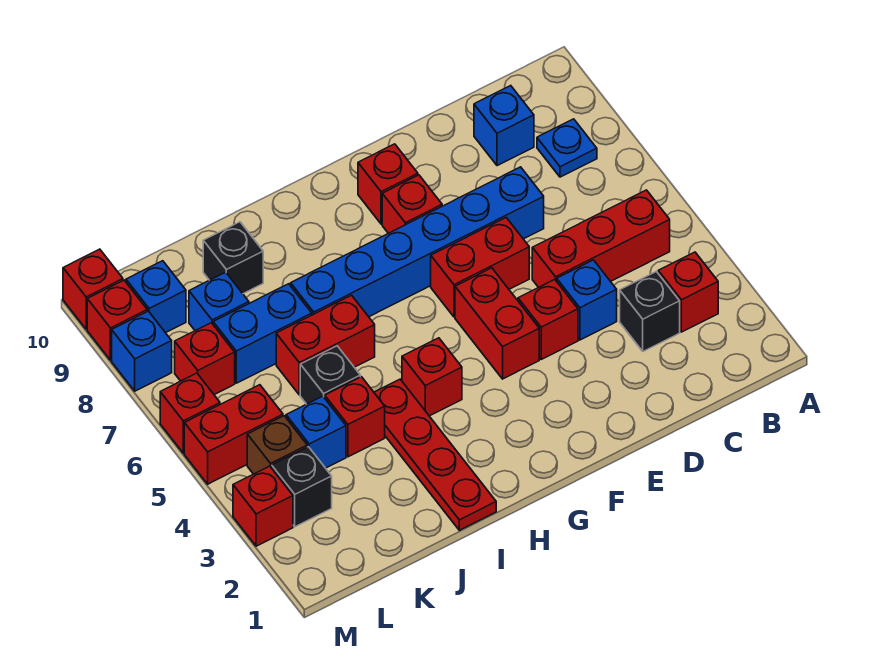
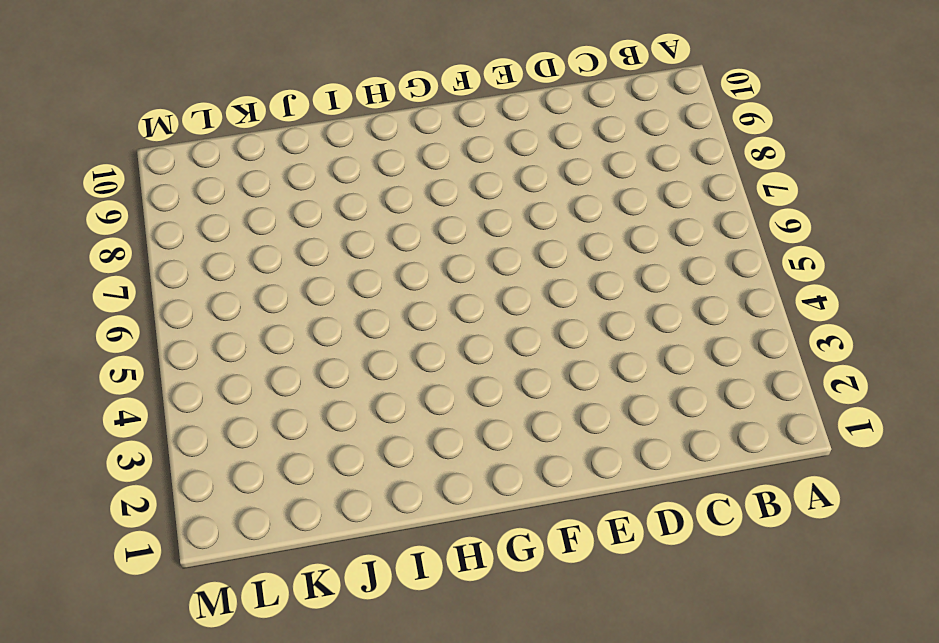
none -> red 1x1 brick [658,252,718,332]
none -> red 1x3 brick [532,190,670,287]
none -> blue 1x1 plate [537,119,597,177]
none -> black 1x1 brick [620,271,680,351]

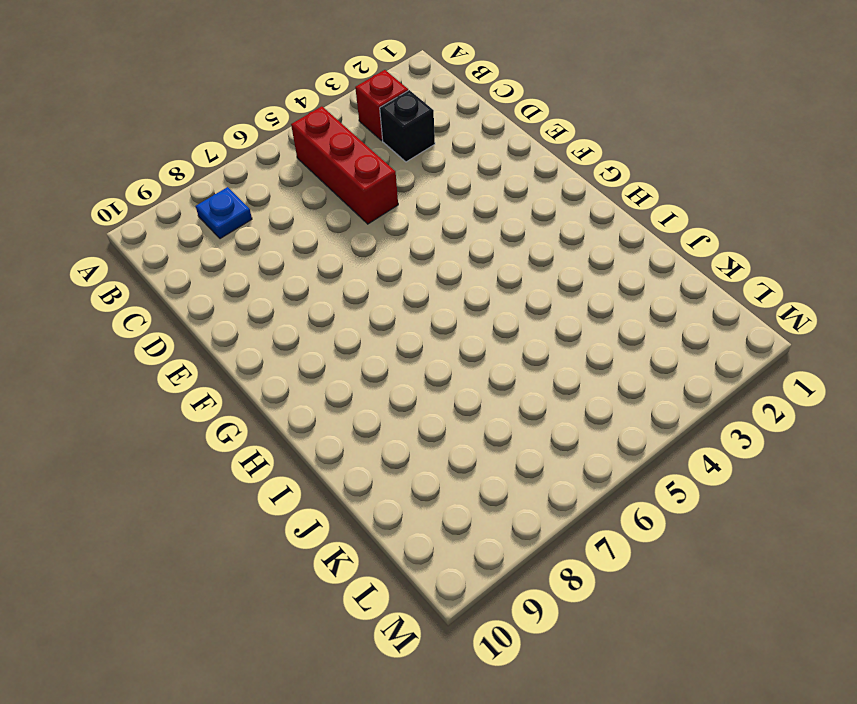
none -> blue 1x1 brick [474,86,534,166]
none -> blue 1x1 brick [557,260,617,340]
none -> blue 1x6 brick [291,167,544,317]
none -> red 1x1 brick [518,279,578,359]

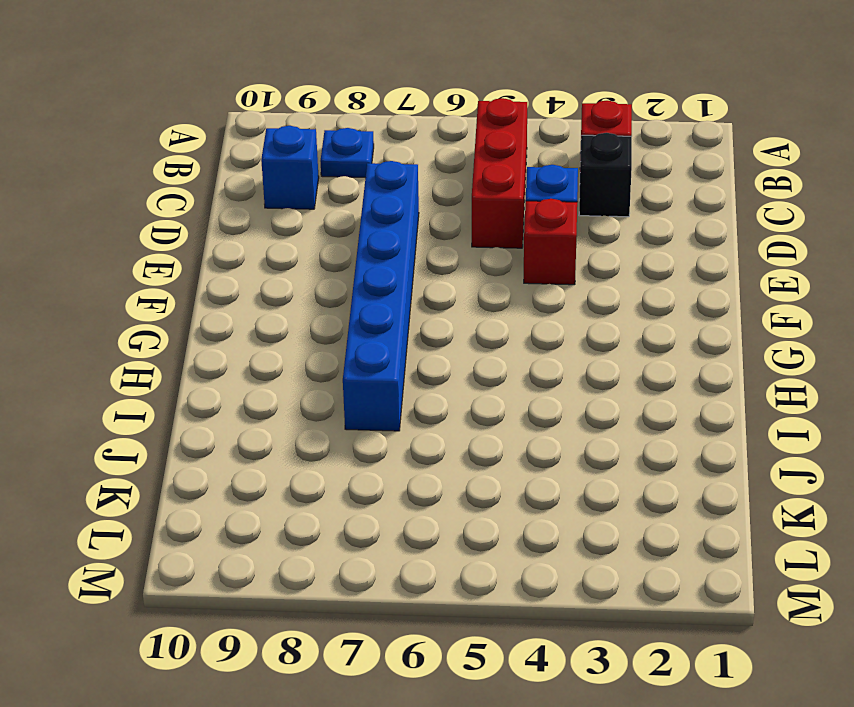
none -> red 1x2 brick [431,218,529,317]
none -> red 1x2 brick [455,268,539,379]
none -> red 1x1 brick [382,175,442,233]
none -> red 1x1 brick [358,144,418,224]

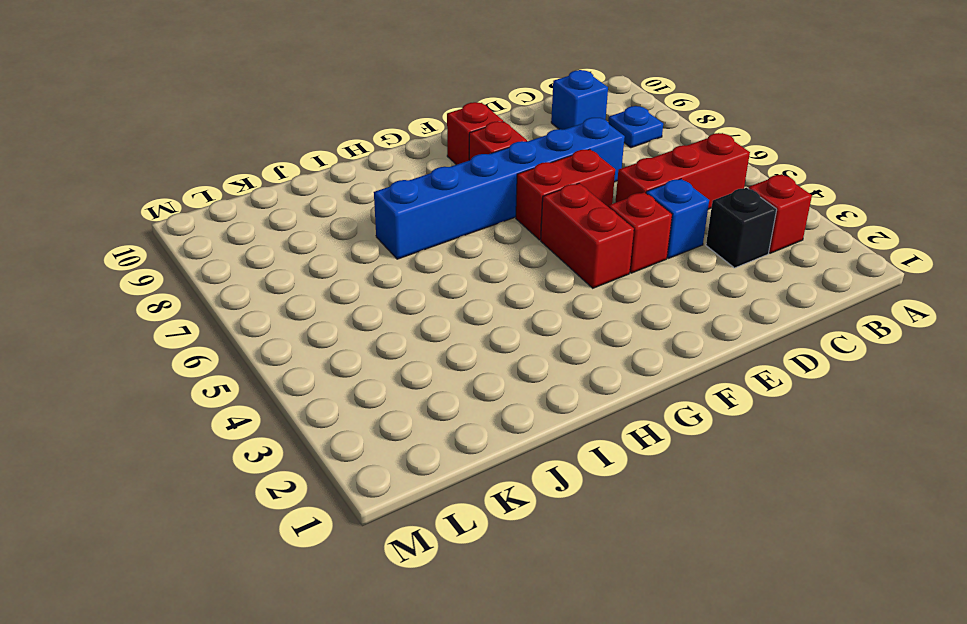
none -> red 1x1 brick [402,338,462,416]
none -> red 1x4 plate [374,379,496,530]
none -> red 1x2 brick [276,295,375,395]
none -> red 1x1 brick [325,377,385,457]

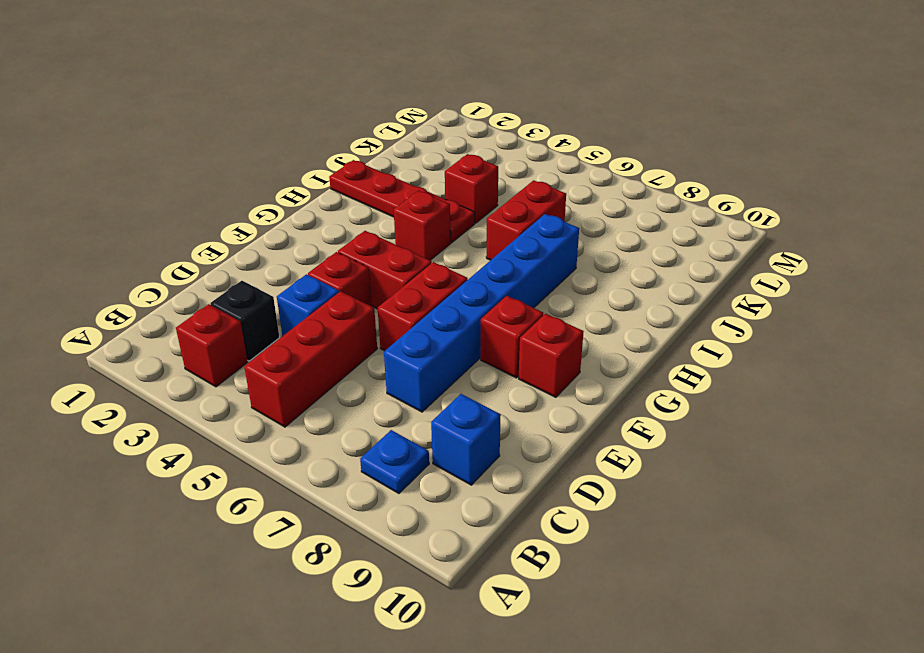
none -> black 1x1 brick [300,346,360,404]
none -> blue 1x2 brick [213,284,312,383]
none -> black 1x1 brick [203,222,263,294]
none -> blue 1x1 brick [286,396,346,468]

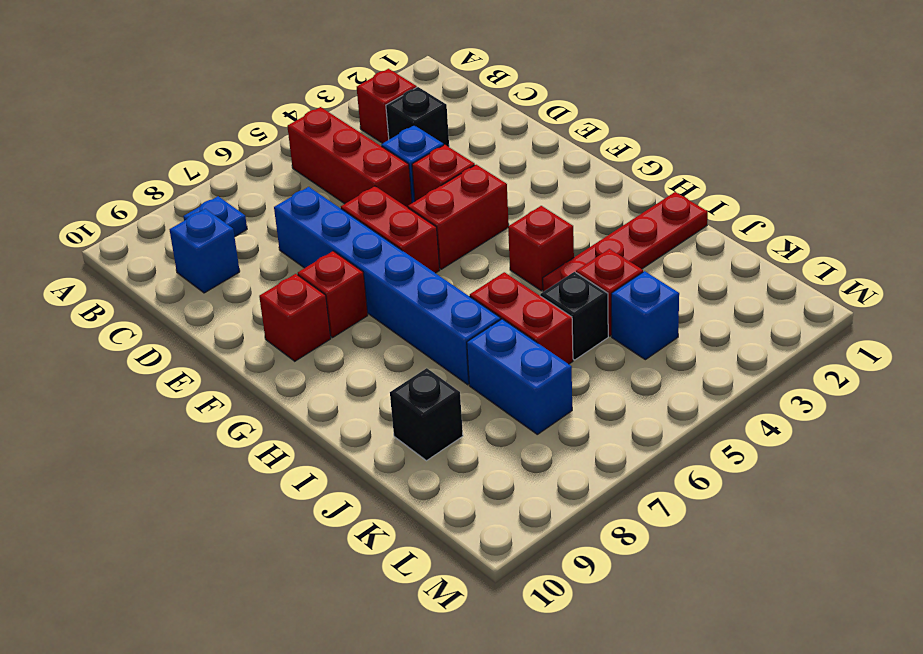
none -> blue 1x1 brick [189,272,249,331]
none -> black 1x1 brick [272,447,332,527]
none -> brown 1x1 brick [247,416,307,474]
none -> red 1x2 brick [184,385,283,484]

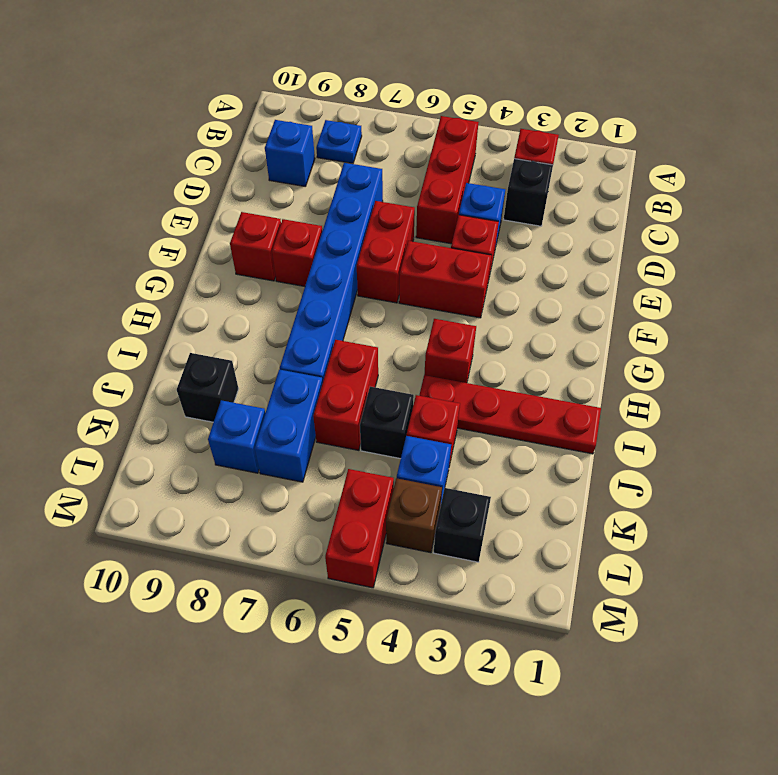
none -> red 1x1 brick [175,323,235,395]
none -> blue 1x1 brick [126,261,186,333]
none -> red 1x1 brick [233,466,293,546]
none -> red 1x1 brick [160,373,220,453]

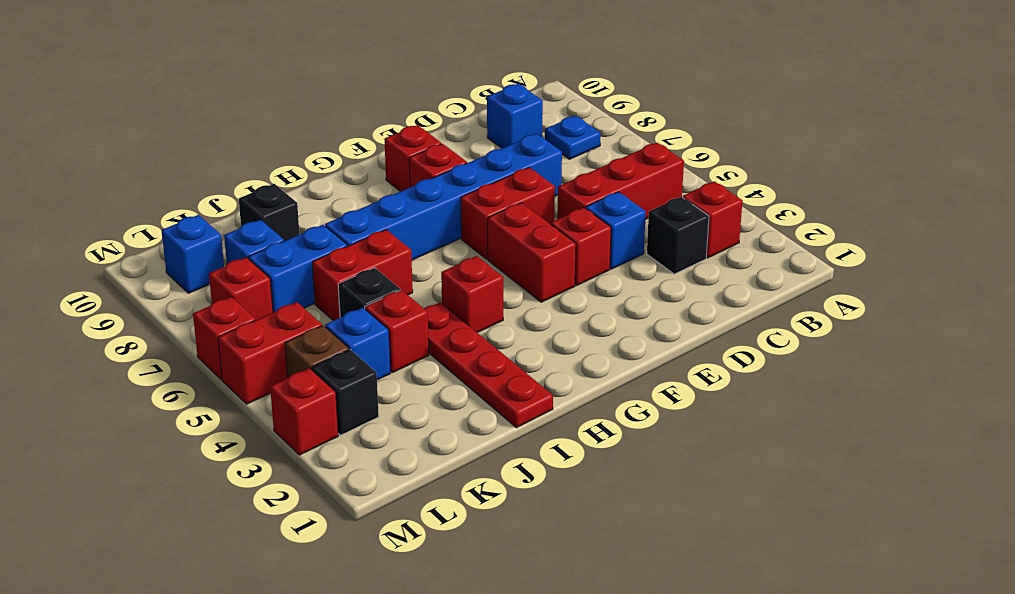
none -> blue 1x1 brick [112,311,172,391]
none -> red 1x1 brick [87,280,147,360]
none -> red 1x1 brick [63,249,123,329]

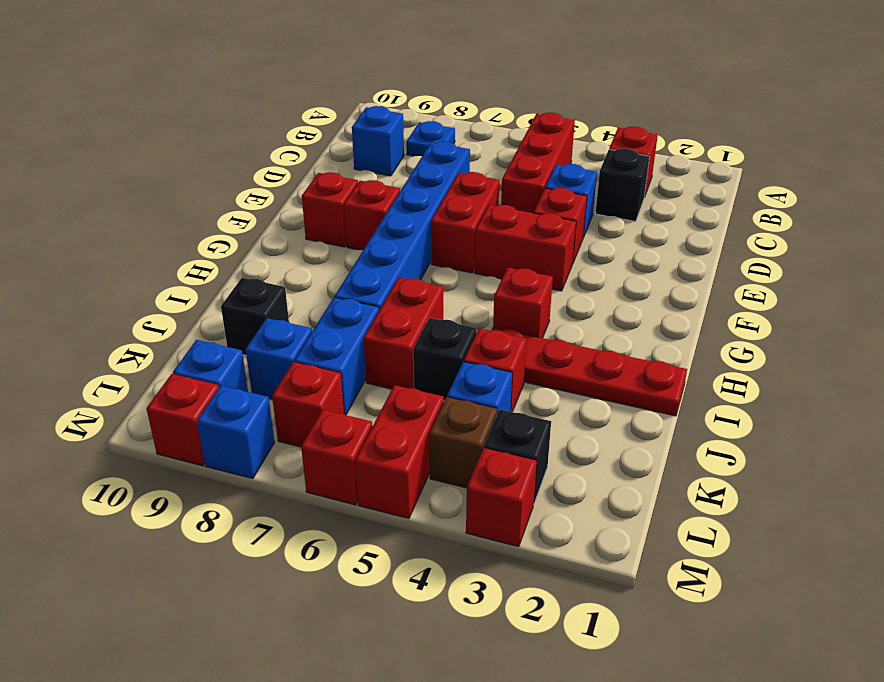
none -> red 1x1 brick [63,249,123,329]

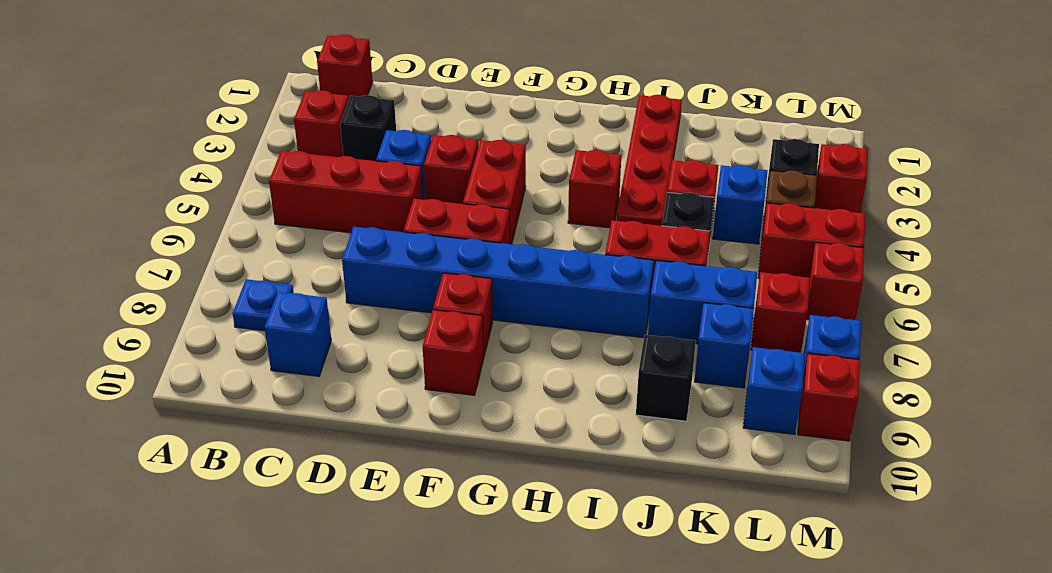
red 1x1 brick [317,34,373,99] -> red 1x1 brick moved to [63,249,123,329]

